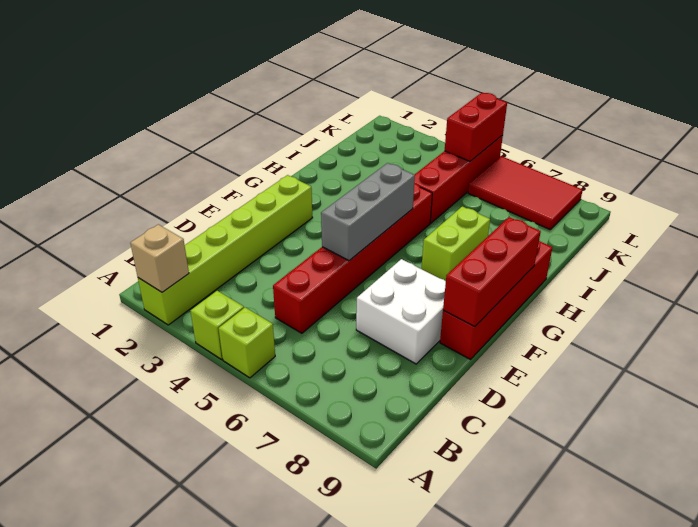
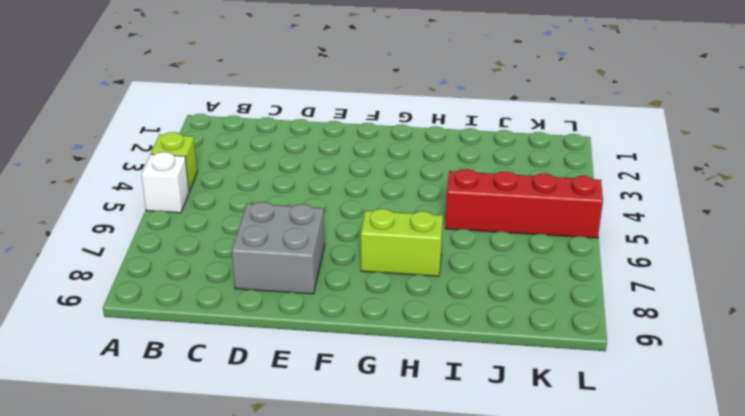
white 1x1 brick [141,152,189,213] -> lime 1x1 brick [219,307,275,378]
grey 2x2 brick [232,202,325,294] -> white 2x2 brick [356,259,446,364]
none -> lime 1x6 brick [138,175,313,325]
none -> red 1x6 brick [273,183,432,333]
none -> red 1x4 brick [440,241,552,360]

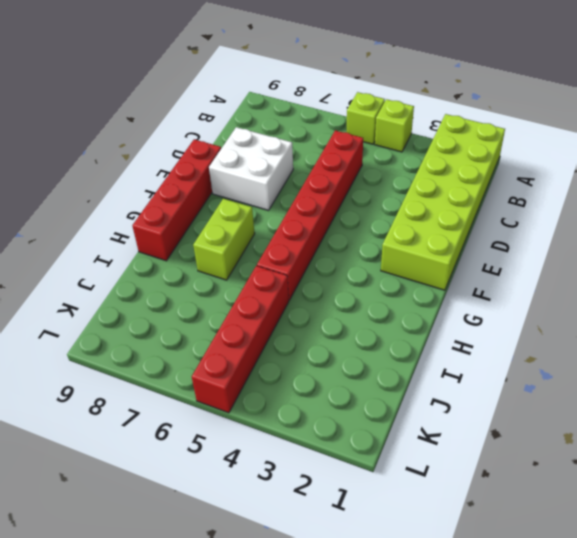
lime 2x6 brick [381,114,505,290] -> lime 1x6 brick [138,175,313,325]
none -> red 2x3 tile [468,156,583,229]
none -> tan 1x1 brick [130,224,189,292]
none -> grey 1x3 brick [321,163,415,261]

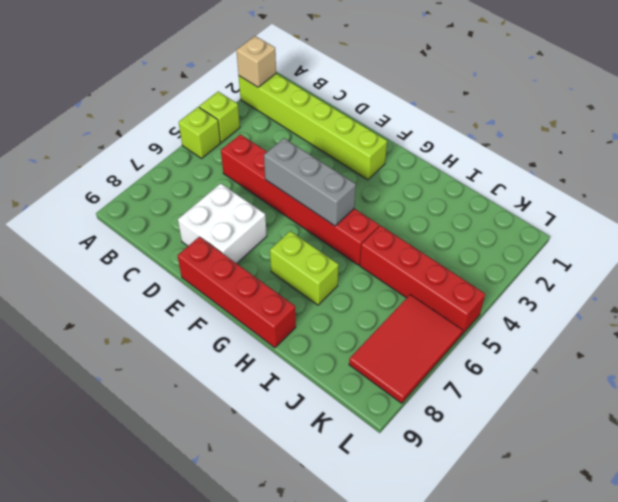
none -> red 1x3 brick [443,217,541,327]
none -> red 1x2 brick [445,93,507,161]

